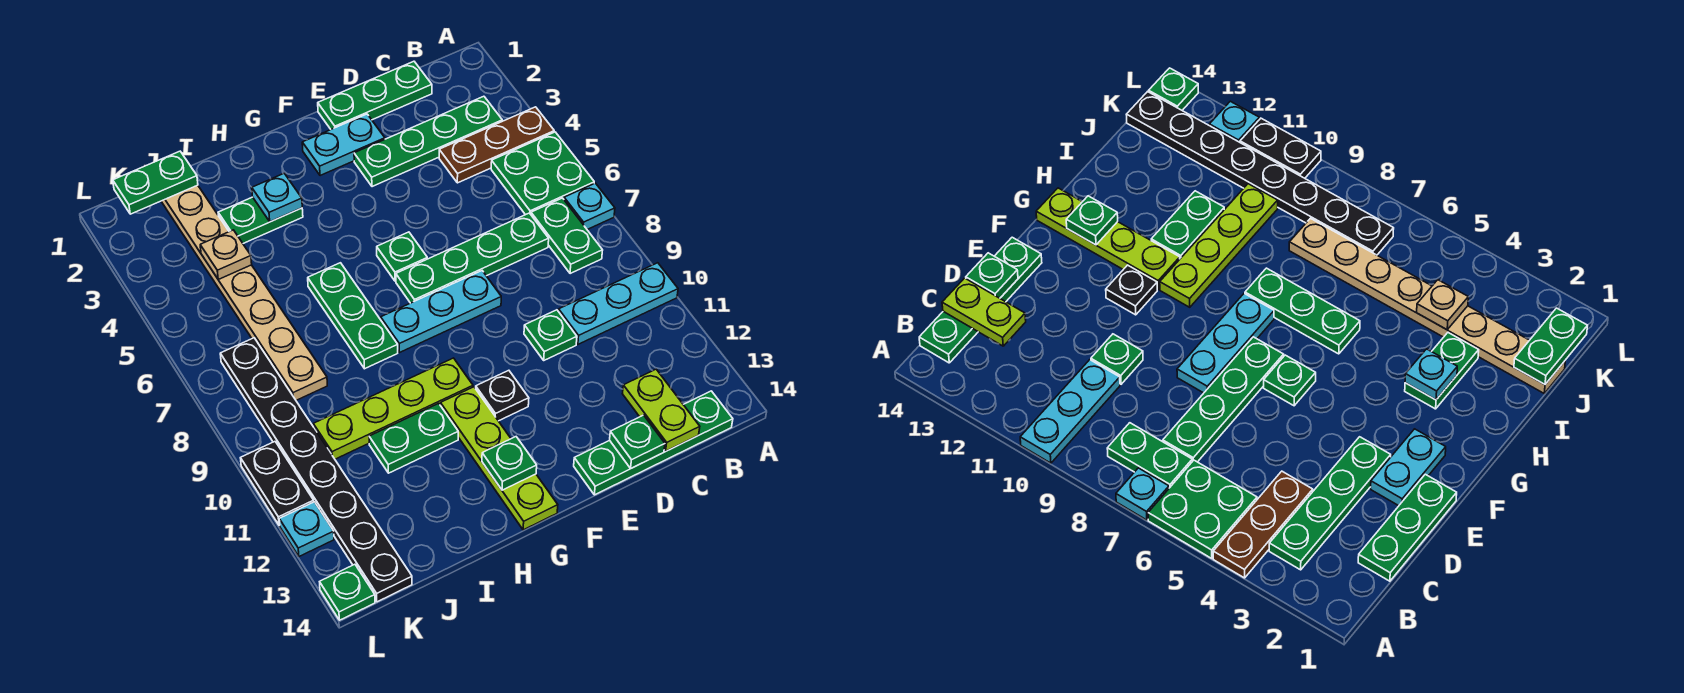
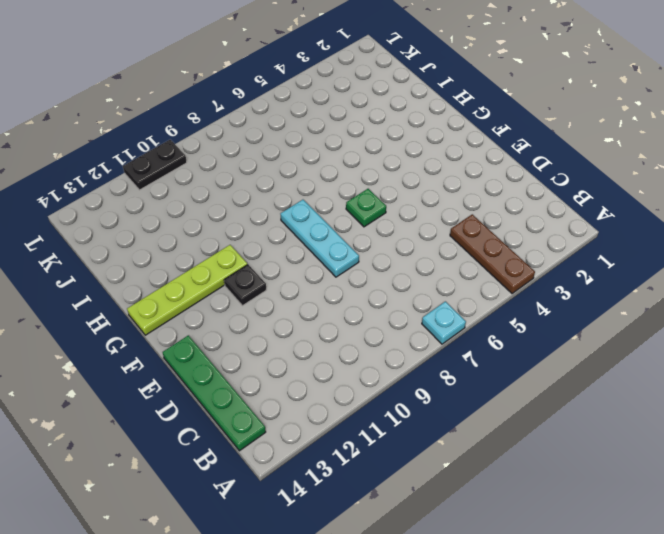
none -> green 2x2 plate [491,132,594,215]
none -> cyan 1x3 plate [558,263,678,344]
none -> green 1x4 plate [354,96,502,187]
none -> green 1x2 plate [531,198,603,274]

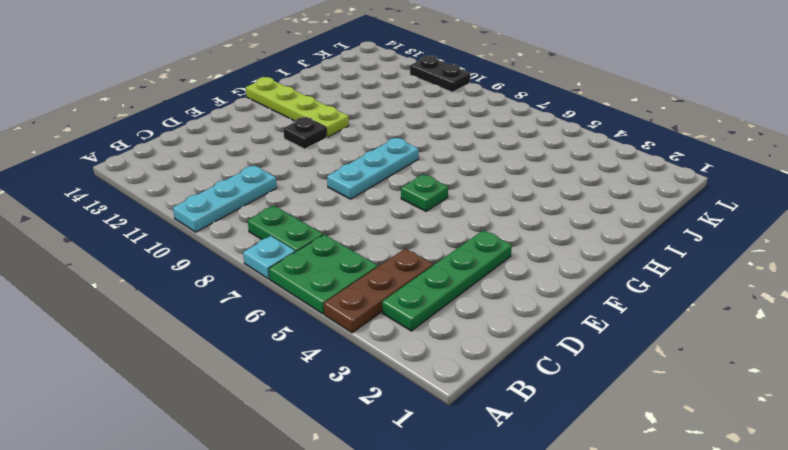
none -> green 1x4 plate [574,391,733,495]
none -> green 1x3 plate [318,61,432,129]
none -> green 1x4 plate [396,213,549,303]
none -> green 1x1 plate [524,310,577,360]

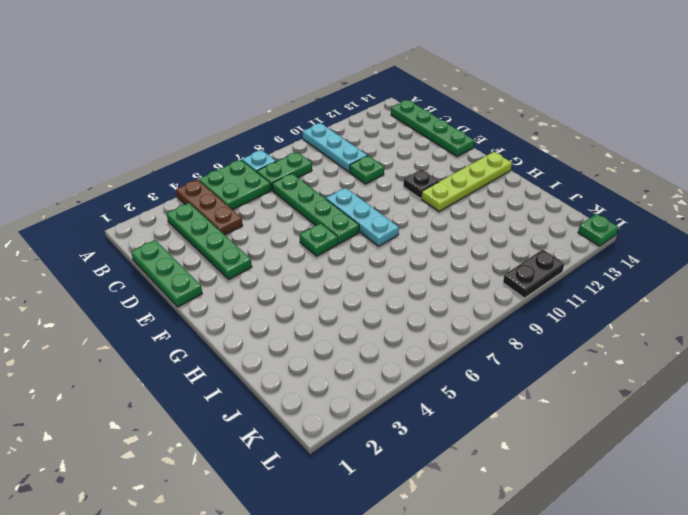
none -> cyan 1x2 plate [302,114,385,176]
none -> lime 1x4 plate [313,358,473,459]
none -> green 1x2 plate [218,197,303,243]
none -> green 1x3 plate [308,263,398,369]

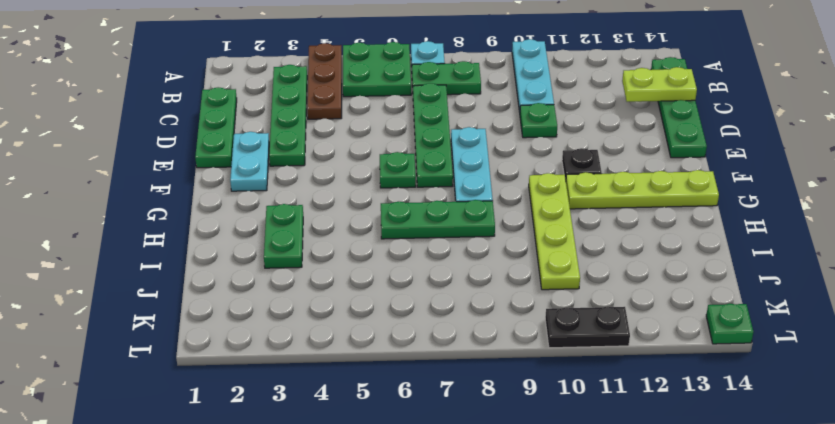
none -> green 1x2 plate [369,403,458,473]
none -> tan 1x8 plate [161,185,327,400]
none -> black 1x8 plate [220,338,412,602]
none -> cyan 1x1 plate [279,502,334,556]

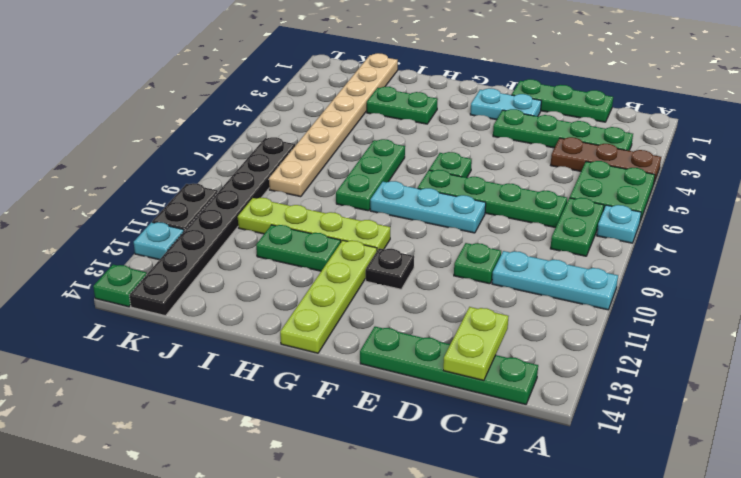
none -> green 1x1 plate [610,415,665,469]
none -> green 1x1 plate [482,437,537,490]
none -> cyan 1x1 plate [252,173,302,222]
none -> green 1x2 plate [113,151,198,214]

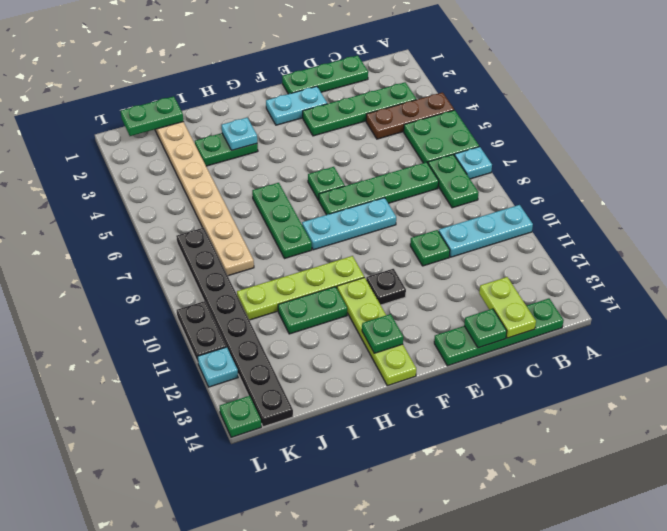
none -> tan 1x1 plate [200,230,252,279]

